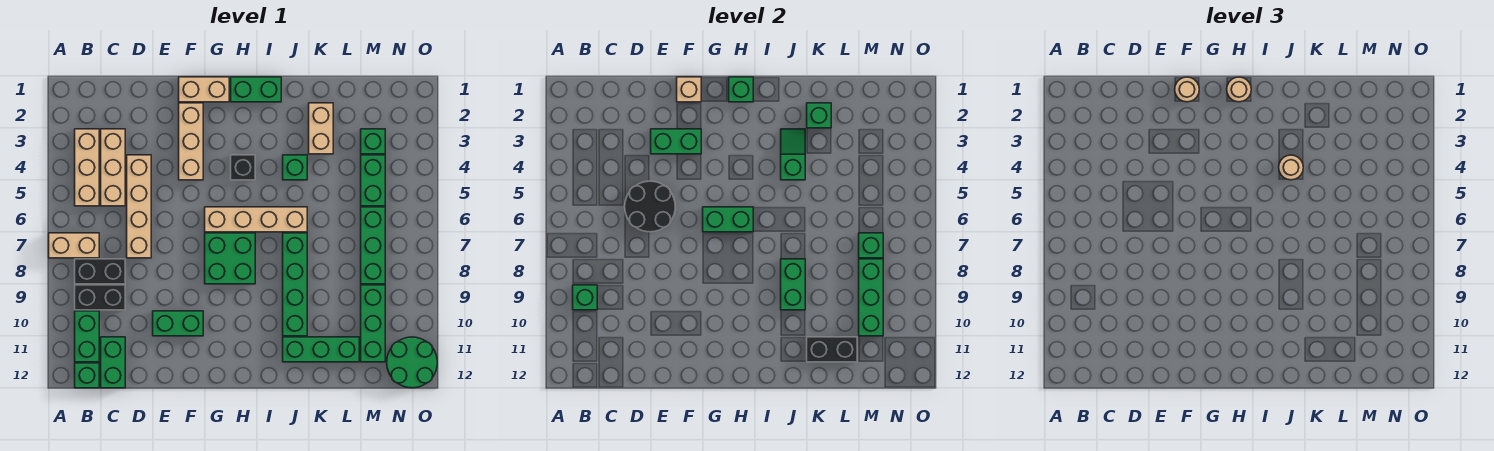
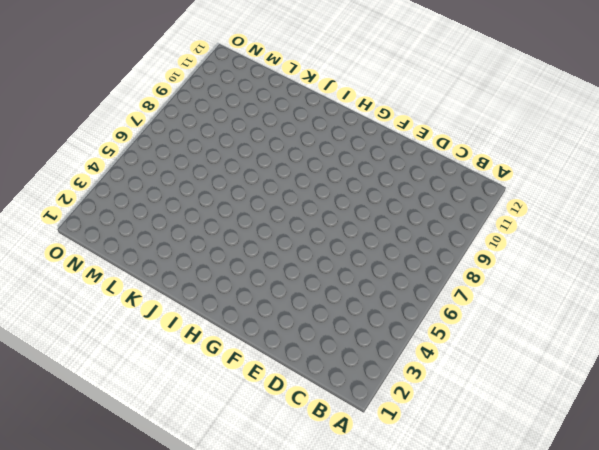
none -> tan 1x2 brick [49,233,99,258]
none -> tan 1x3 brick [75,129,99,206]
none -> black 1x2 brick [75,259,125,284]
none -> black 1x2 brick [75,285,125,310]

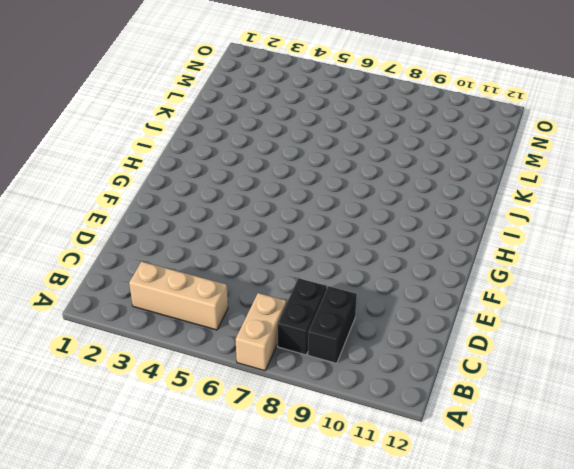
none -> green 1x2 brick [75,311,99,362]
none -> green 1x1 brick [75,363,99,388]
none -> tan 1x3 brick [101,129,125,206]
none -> green 1x2 brick [101,337,125,388]

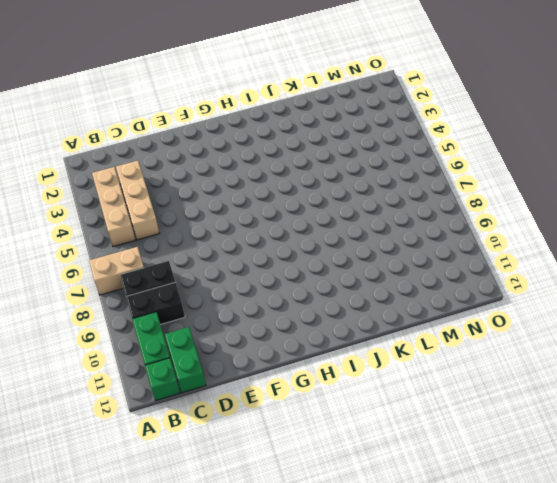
none -> tan 1x4 brick [127,155,151,258]
none -> green 1x2 brick [153,311,203,336]
none -> tan 1x2 brick [179,77,229,102]
none -> tan 1x3 brick [179,103,203,180]

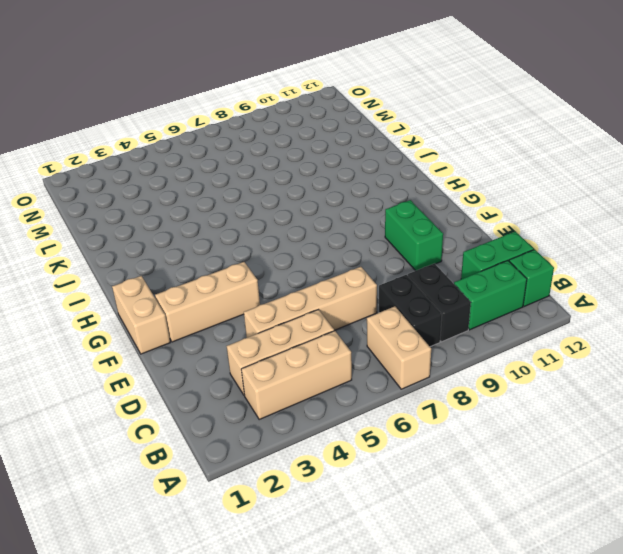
none -> tan 1x4 brick [205,207,307,232]
none -> green 2x2 brick [205,233,255,284]
none -> green 1x2 brick [231,77,281,102]
none -> black 1x1 brick [231,155,255,180]

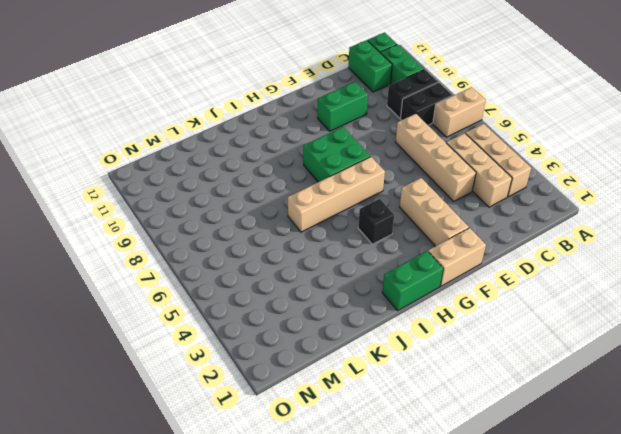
none -> green 1x1 brick [283,155,307,180]
none -> green 1x4 brick [283,233,307,336]
none -> green 1x3 brick [283,337,359,362]
none -> tan 1x2 brick [309,103,333,154]

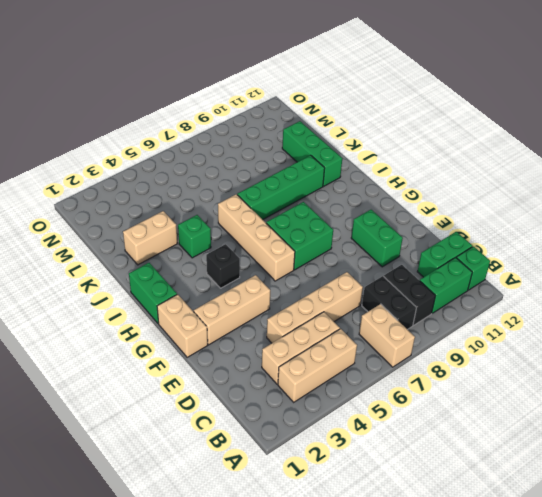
none -> green 1x1 brick [361,129,385,154]
none -> green 1x2 brick [361,155,385,206]
none -> green 1x3 brick [361,207,385,284]
none -> green 1x3 brick [361,285,385,362]

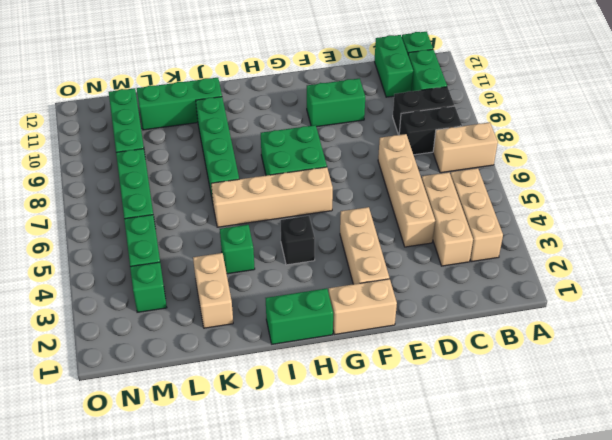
none -> green 2x2 round brick [387,337,437,388]
none -> green 1x1 brick [573,285,597,310]
none -> black 2x2 round brick [625,181,675,232]
none -> green 1x2 brick [651,129,701,154]

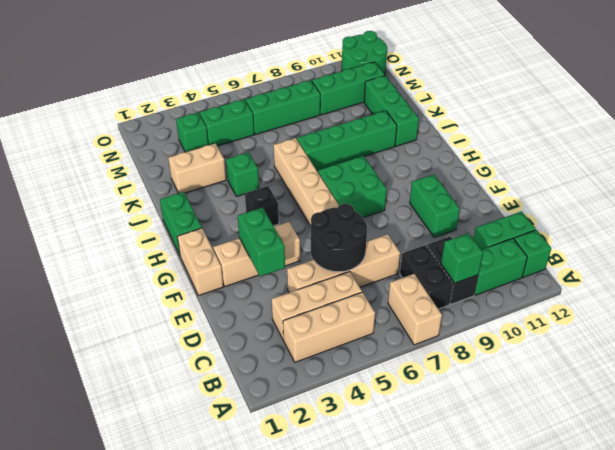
none -> tan 1x1 brick [677,77,701,102]
none -> green 1x2 brick [703,207,753,232]
none -> green 1x1 brick [729,77,753,102]
none -> green 1x2 slope [781,129,805,180]

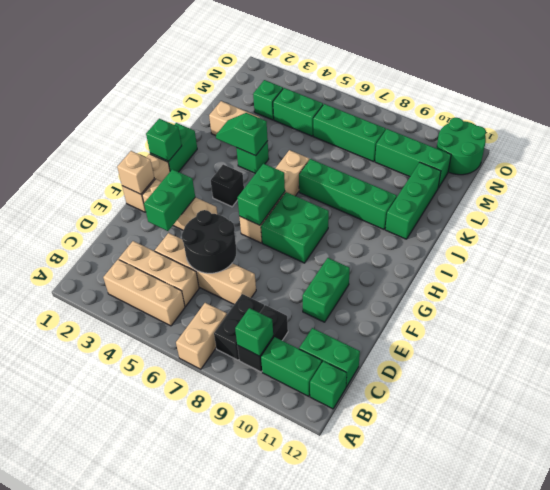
none -> green 1x2 brick [781,259,805,310]
none -> green 1x1 brick [807,103,831,128]
none -> black 1x2 brick [807,337,857,362]
none -> green 1x1 brick [859,233,883,258]

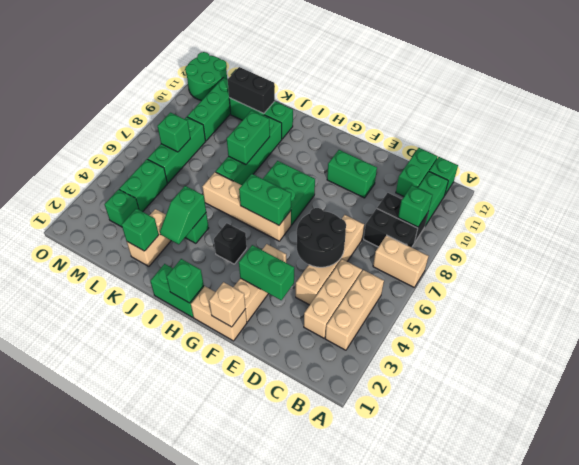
none -> green 1x3 brick [859,259,883,336]
none -> tan 1x1 round brick [1175,77,1199,102]
none -> tan 1x1 round brick [1227,77,1251,102]
none -> tan 1x1 round brick [1279,155,1303,180]

